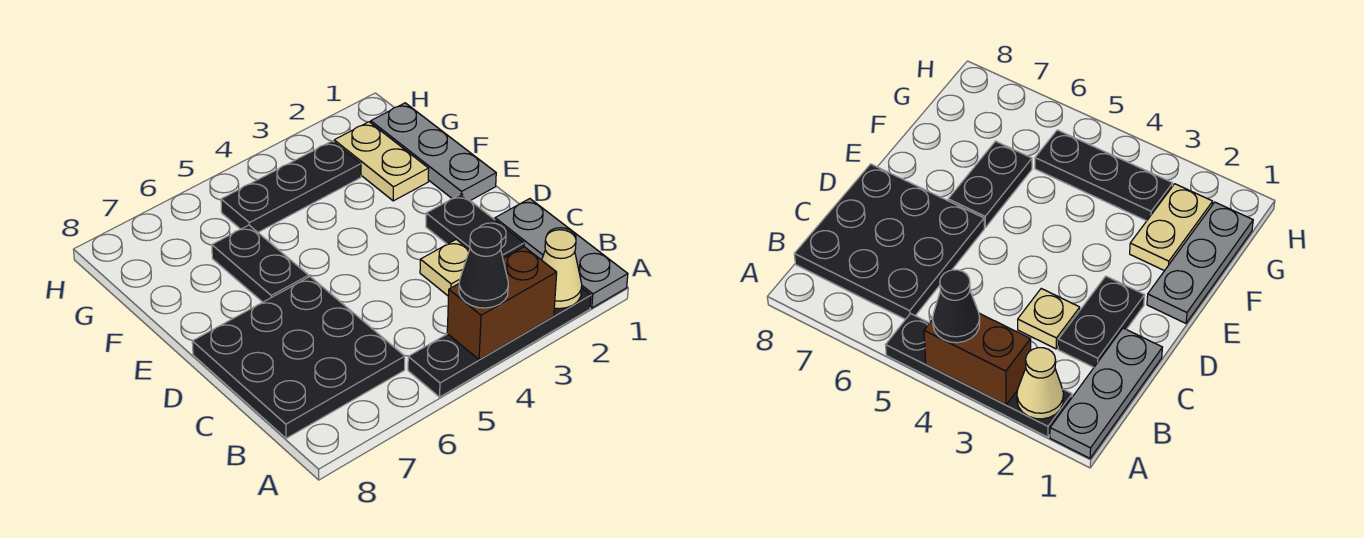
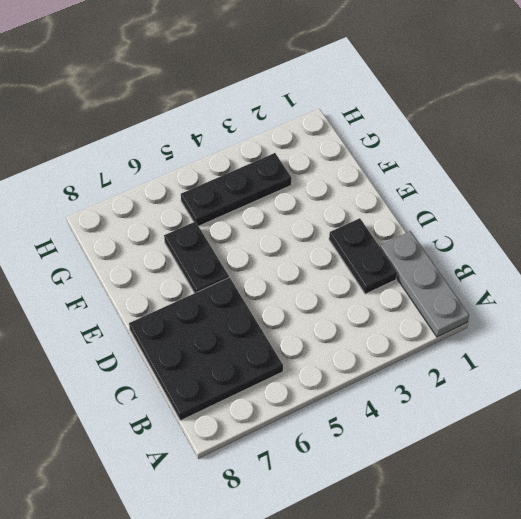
none -> black 1x4 plate [408,288,591,397]
none -> tan 1x1 plate [420,239,469,296]
none -> grey 1x3 plate [370,103,496,201]

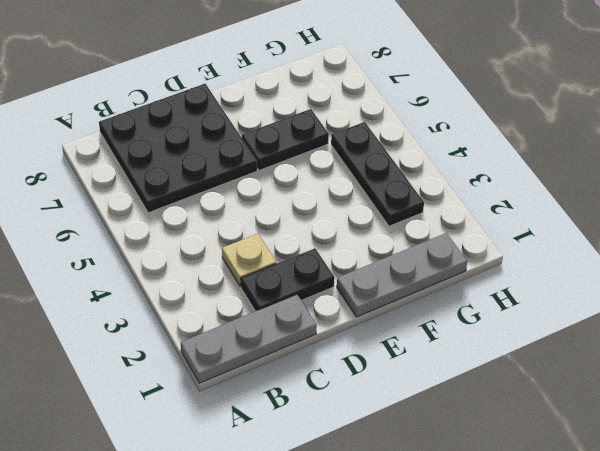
none -> black 1x4 plate [408,288,591,397]
none -> tan 1x2 plate [334,122,429,201]
none -> tan 1x1 cone [542,230,582,309]

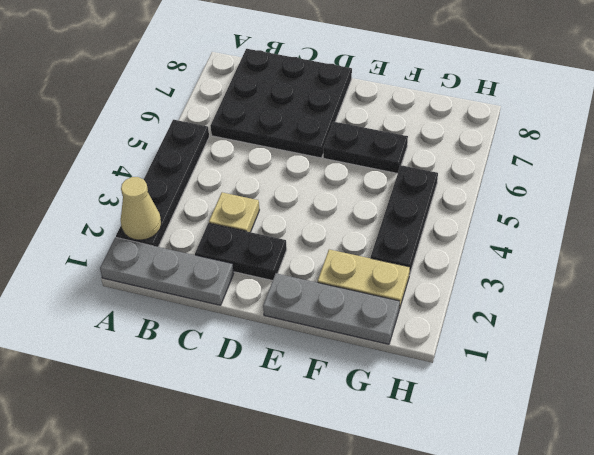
none -> brown 1x2 brick [447,247,557,360]
none -> black 1x1 cone [459,227,508,308]

